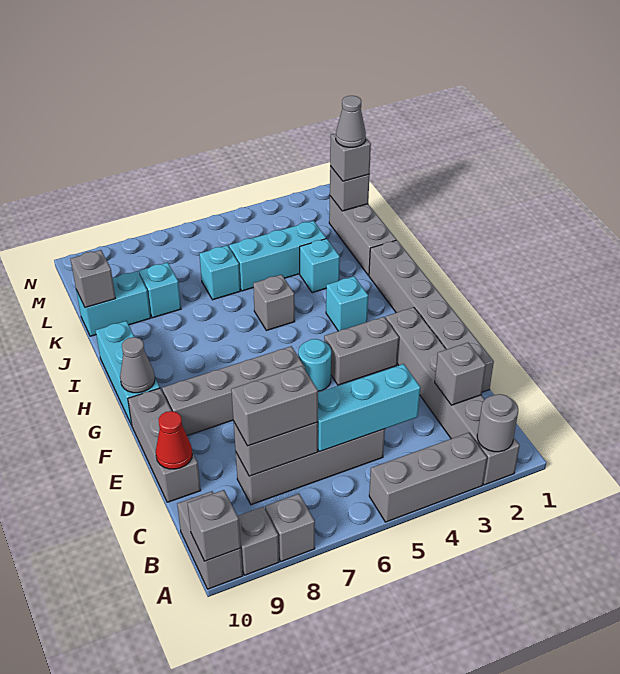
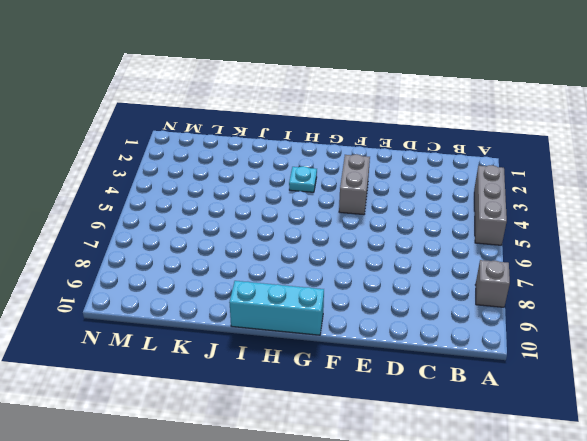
cyan 1x1 plate [289,166,317,192] -> cyan 1x1 brick [326,276,368,331]
none -> grey 1x6 brick [385,307,520,485]
none -> grey 1x1 brick [238,507,279,575]
none -> grey 1x2 brick [177,491,243,589]
none -> grey 1x4 brick [236,429,385,505]

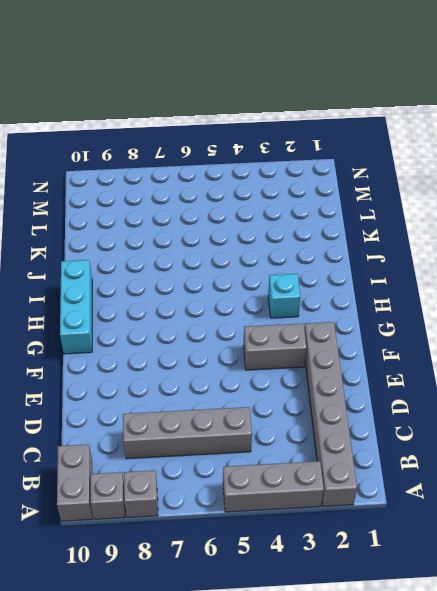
none -> grey 1x6 brick [369,240,494,392]
none -> grey 1x3 brick [128,388,201,502]
none -> cyan 1x1 round brick [298,339,331,391]
none -> grey 1x4 brick [162,346,305,436]

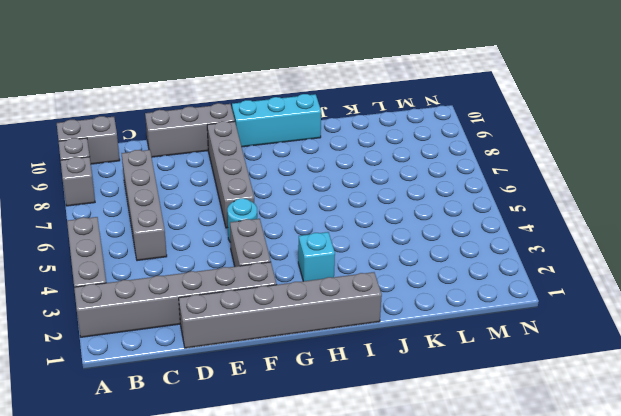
none -> grey 1x1 brick [253,275,295,331]
none -> grey 1x3 brick [329,196,396,275]
none -> cyan 1x1 brick [300,239,340,293]
none -> cyan 1x3 brick [229,221,326,291]

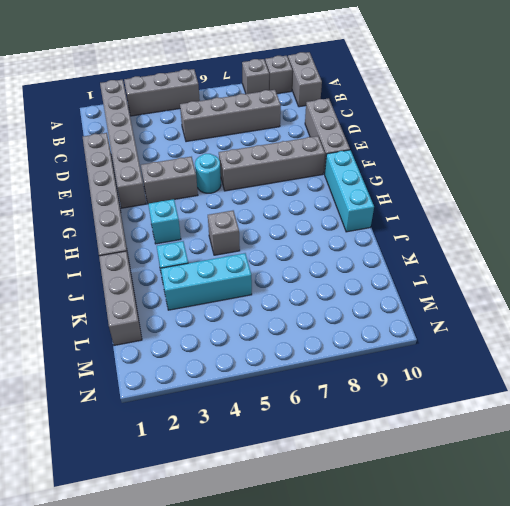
none -> cyan 1x1 brick [199,245,240,300]
none -> cyan 1x1 brick [139,262,181,318]
none -> cyan 1x2 brick [76,271,151,336]
none -> grey 1x1 round brick [477,394,518,452]

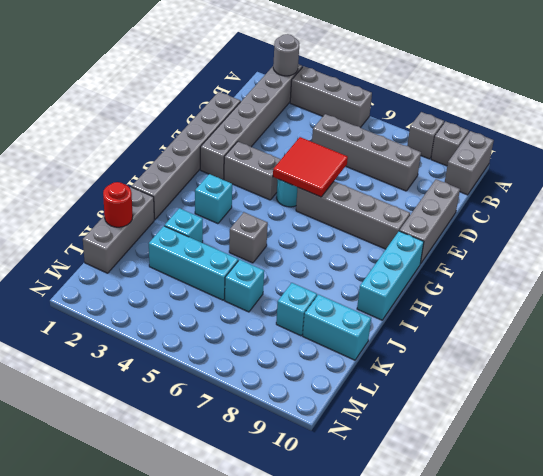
red 2x2 tile [273,137,348,197] -> none
red 1x1 round brick [103,182,133,227] -> none
none -> grey 1x1 brick [188,490,241,561]
none -> grey 1x1 brick [435,343,486,405]
none -> cyan 1x3 brick [318,364,421,452]
none -> grey 1x2 brick [234,422,318,476]

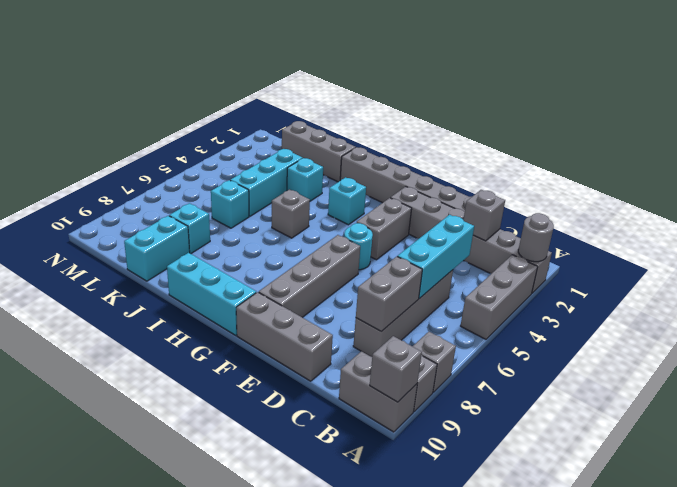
none -> red 1x1 cone [156,411,192,469]
none -> grey 1x1 cone [120,337,155,393]
none -> grey 1x1 brick [71,250,115,308]
none -> grey 1x1 brick [330,166,370,211]

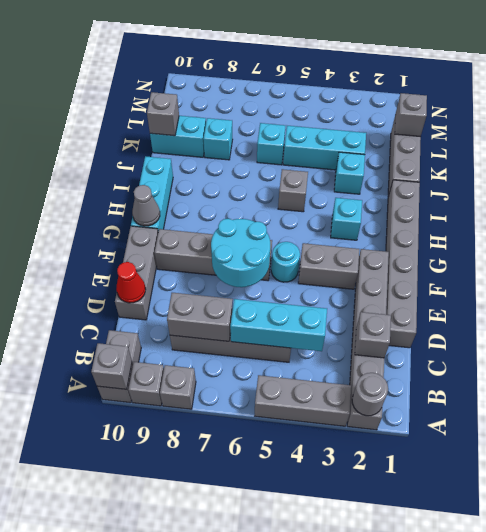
cyan 2x2 round brick [211,219,270,287] -> none
none -> grey 1x2 brick [231,366,318,446]
none -> grey 1x1 brick [330,134,371,181]
none -> grey 1x1 cone [336,96,366,147]

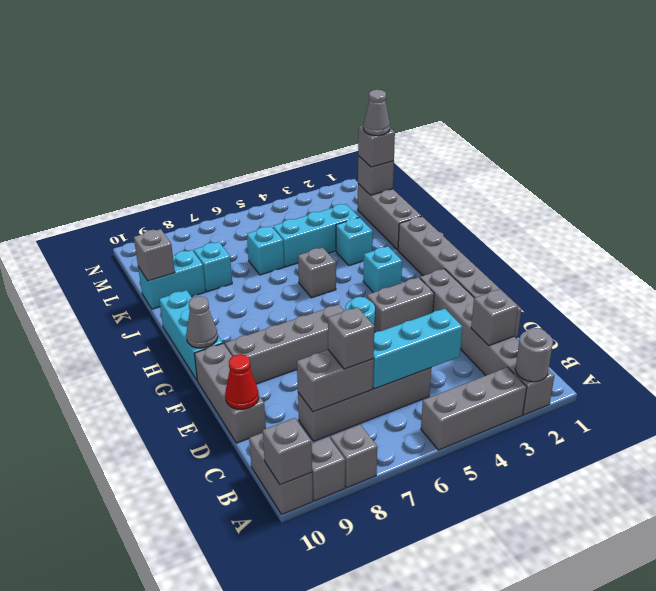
grey 1x1 brick [328,307,374,369] -> grey 1x2 brick [231,366,318,446]

